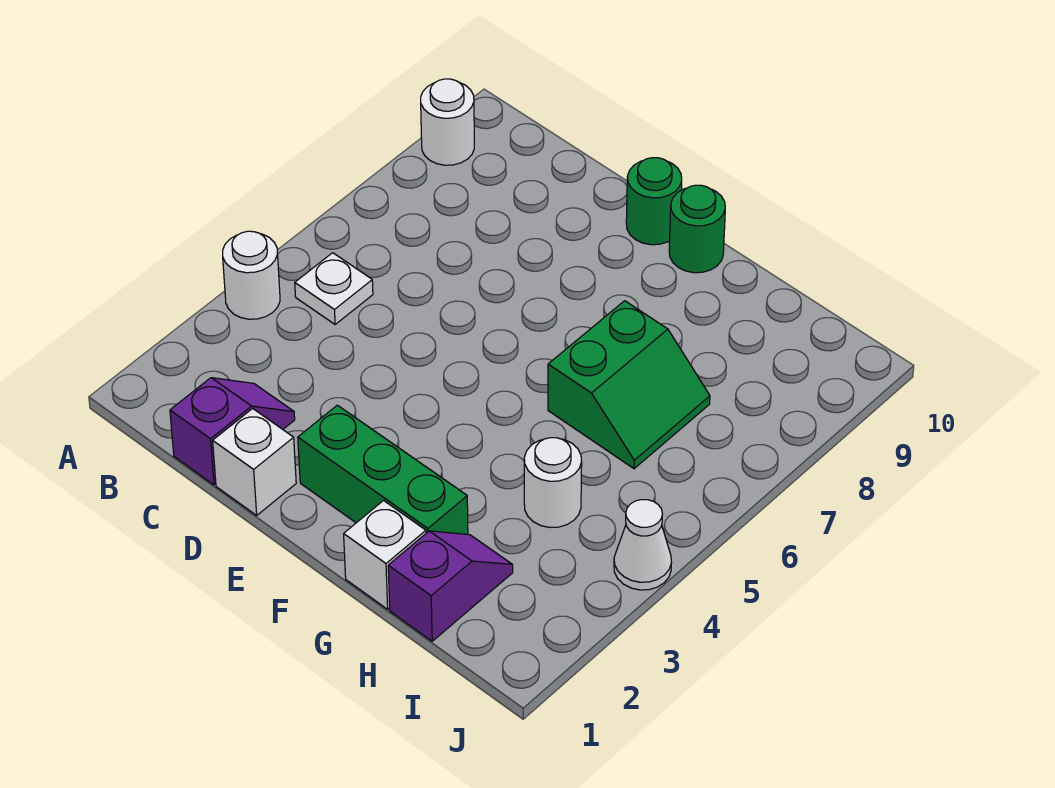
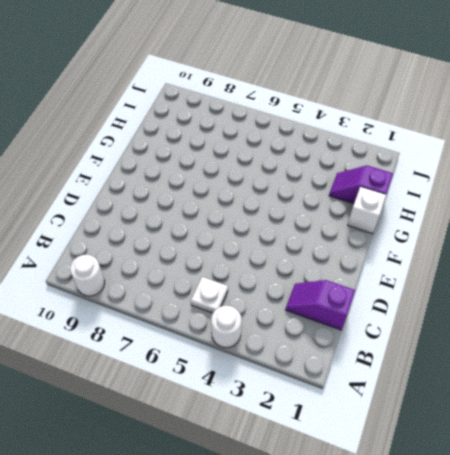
none -> white 1x1 brick [213,408,296,515]
none -> green 1x3 brick [298,405,468,534]
none -> green 1x1 round brick [626,158,682,245]

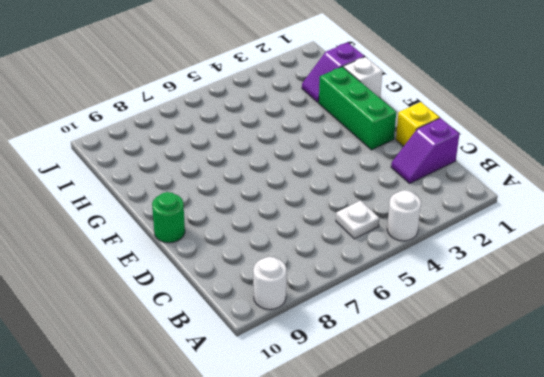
yellow 1x1 brick [396,102,439,146] -> white 1x1 brick [213,408,296,515]
none -> green 1x1 round brick [669,185,725,273]
none -> green 2x2 slope [548,301,710,469]
none -> white 1x1 round brick [524,438,582,527]

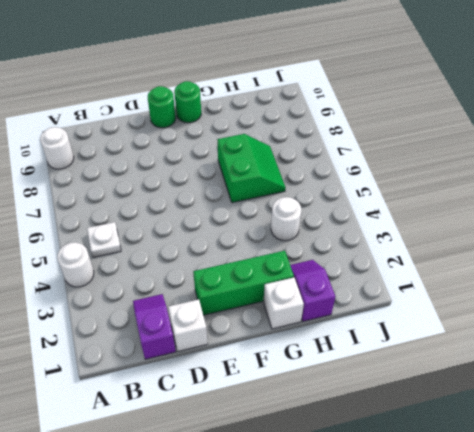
none -> white 1x1 cone [614,500,672,590]

